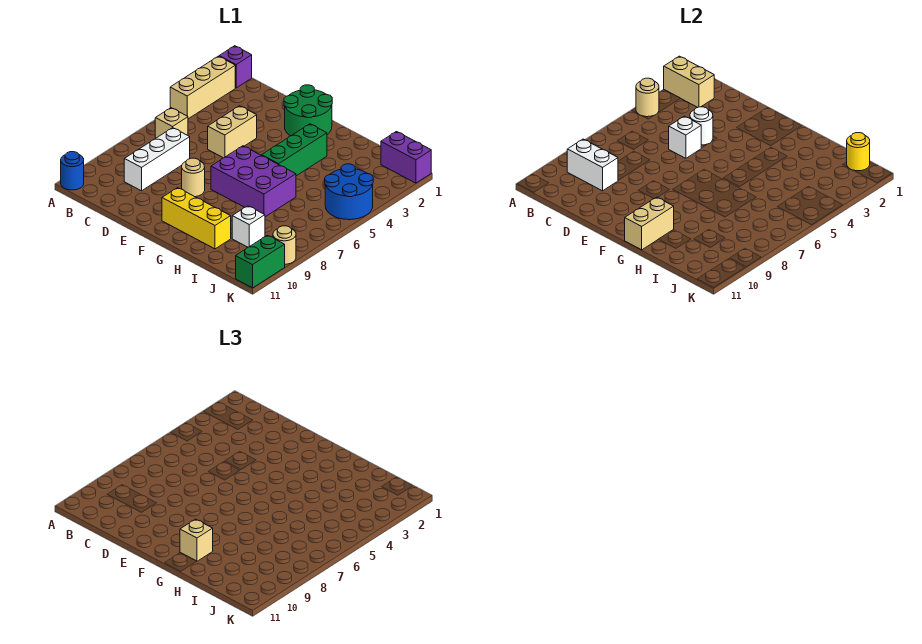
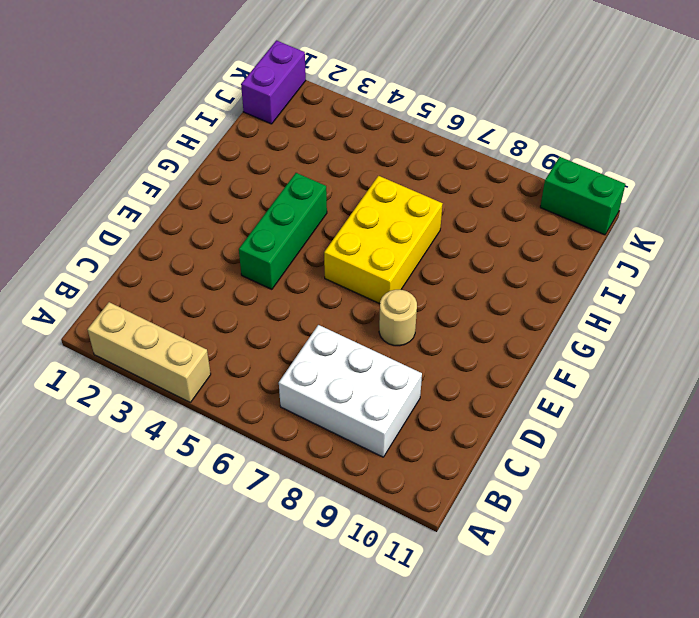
white 2x3 brick [279,325,422,457] -> white 1x3 brick [124,128,190,191]
green 1x3 brick [239,173,327,289] -> green 1x3 brick turned to [262,124,327,176]
yellow 2x3 brick [324,176,443,304] -> purple 2x3 brick [211,146,296,217]
none -> purple 1x1 brick [219,46,252,88]
none -> blue 1x1 round brick [61,152,84,190]
none -> tan 1x1 brick [155,108,188,138]

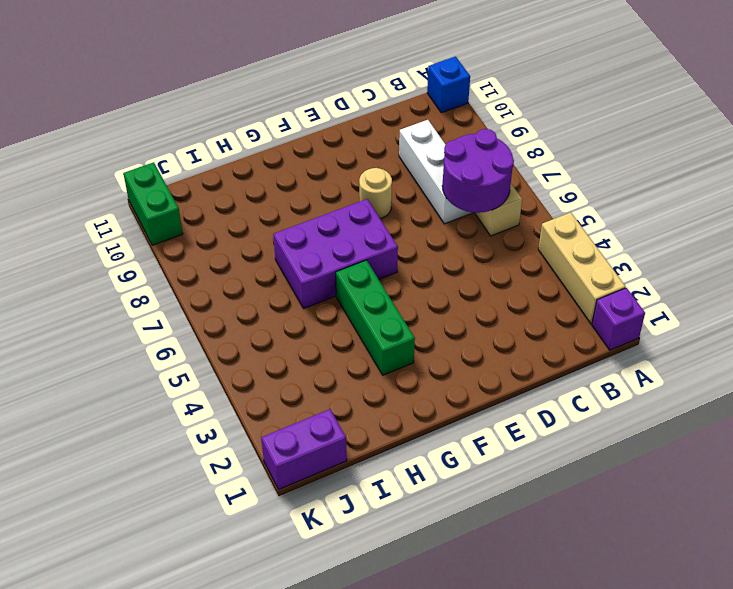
blue 1x1 brick [427,56,470,113] -> blue 1x1 round brick [61,152,84,190]
purple 2x2 round brick [442,129,514,213] -> none
none -> tan 1x2 brick [208,106,257,158]
none -> green 2x2 round brick [284,85,332,136]
none -> yellow 1x3 brick [162,188,231,249]

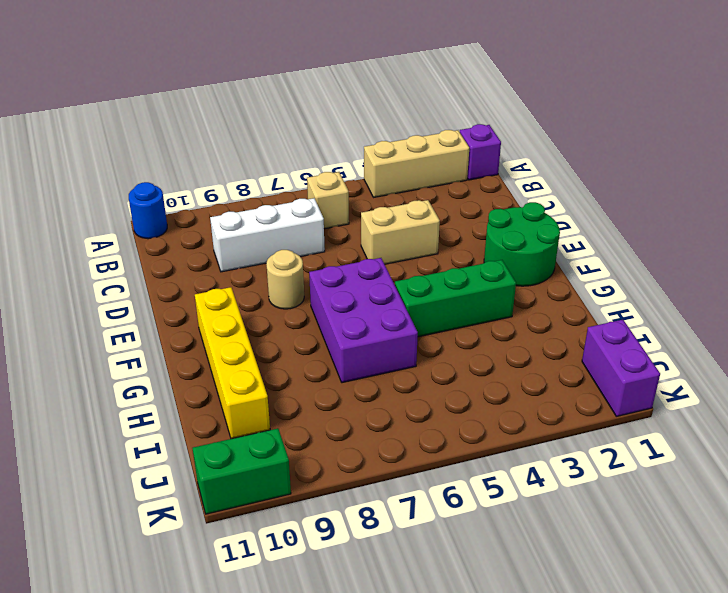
yellow 1x4 brick [195,287,270,439] -> yellow 1x3 brick [162,188,231,249]
none -> white 1x1 brick [232,206,265,247]
none -> blue 2x2 round brick [325,164,373,220]
none -> tan 1x1 round brick [273,226,296,264]

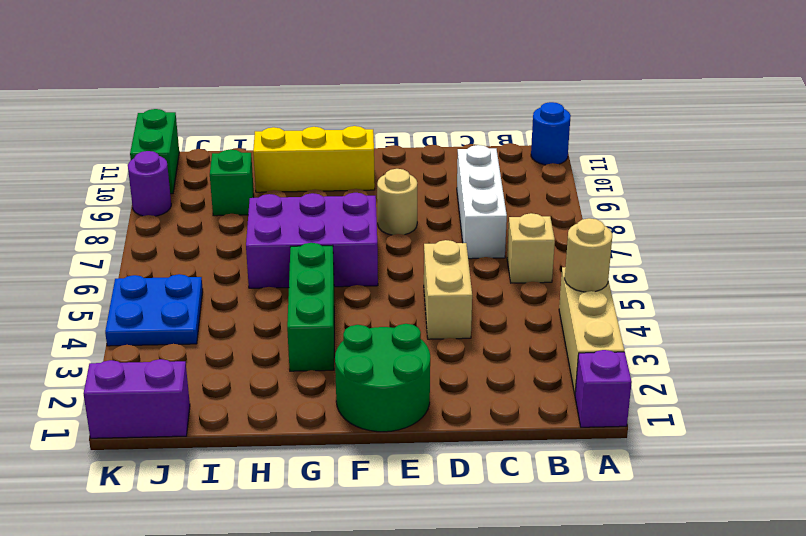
green 1x1 brick [210,149,254,216] -> white 1x1 brick [232,206,265,247]
blue 2x2 plate [105,274,203,346] -> blue 2x2 round brick [325,164,373,220]
purple 1x1 round brick [128,151,171,216] -> tan 1x1 round brick [273,226,296,264]
none -> tan 1x2 brick [664,56,714,107]
none -> white 1x2 brick [567,139,618,191]
none -> white 1x1 round brick [690,107,713,145]

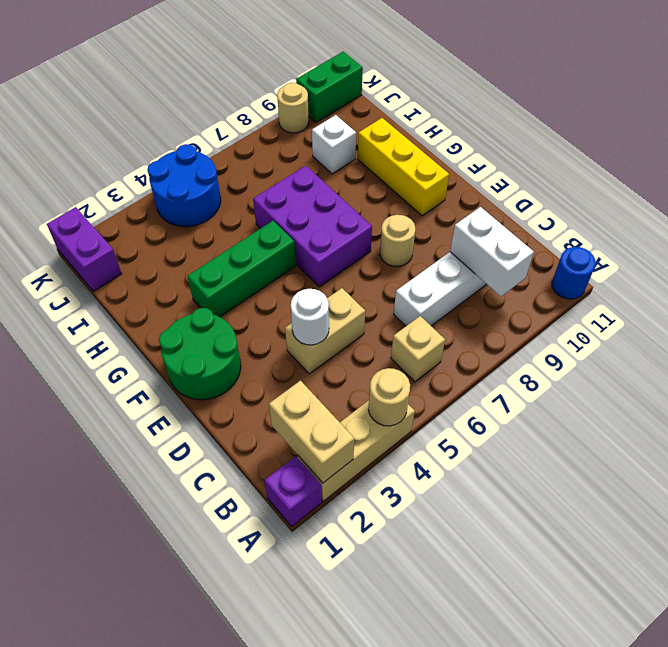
none -> white 1x1 brick [669,116,701,158]
none -> tan 1x2 brick [625,197,674,250]
none -> yellow 1x1 round brick [847,133,870,171]

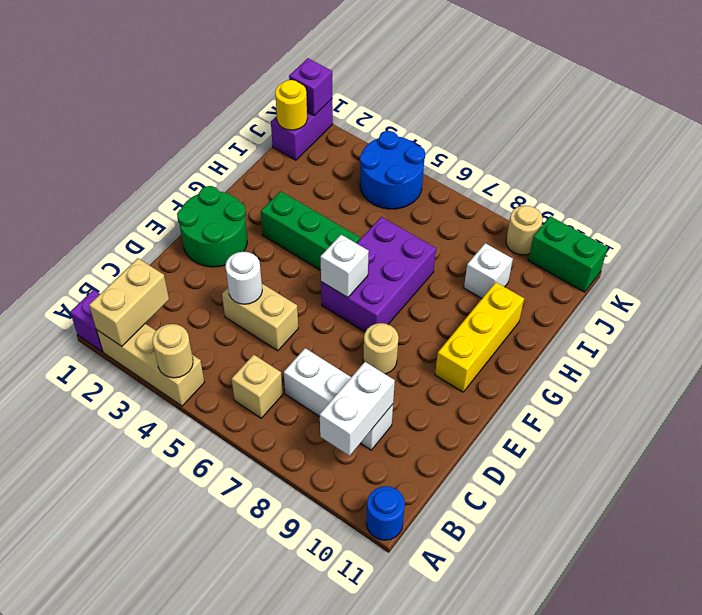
white 1x1 brick [320,235,369,298] -> white 1x1 brick moved to [669,116,701,158]
purple 1x1 brick [289,58,332,116] -> none
none -> tan 1x2 brick [625,197,674,250]
none -> tan 1x1 brick [180,519,213,561]

